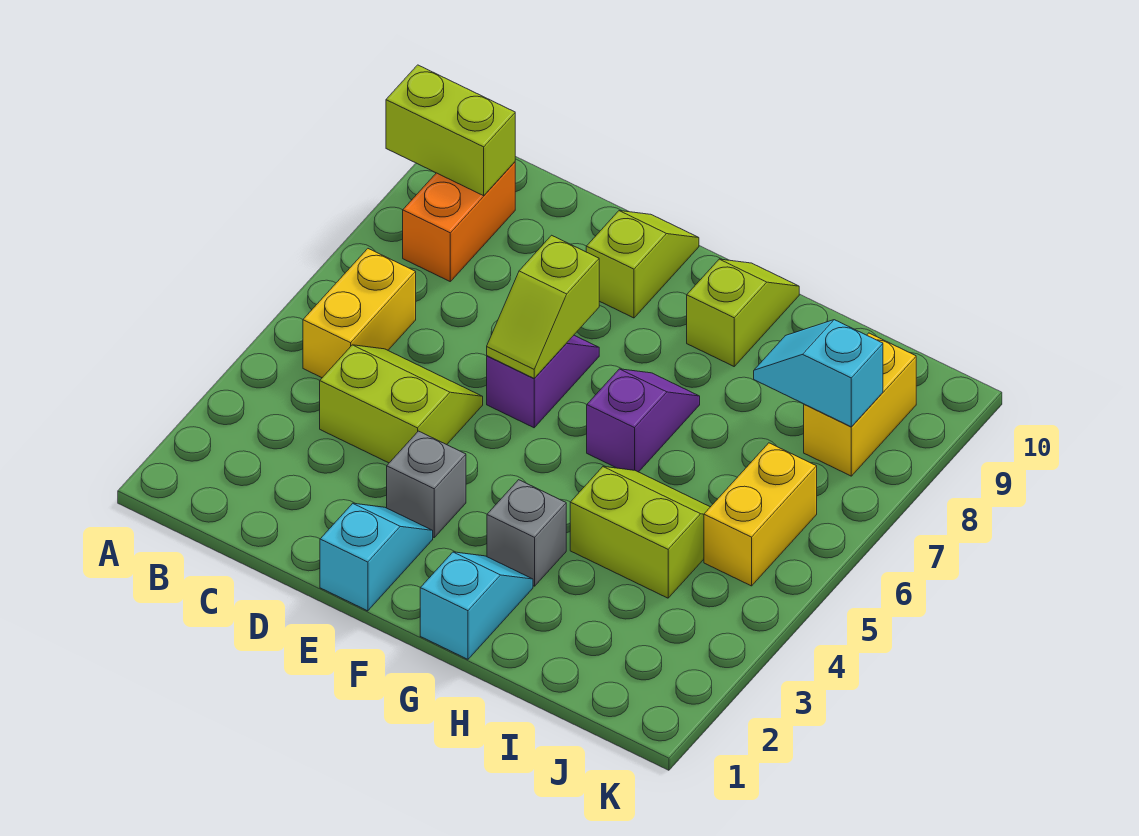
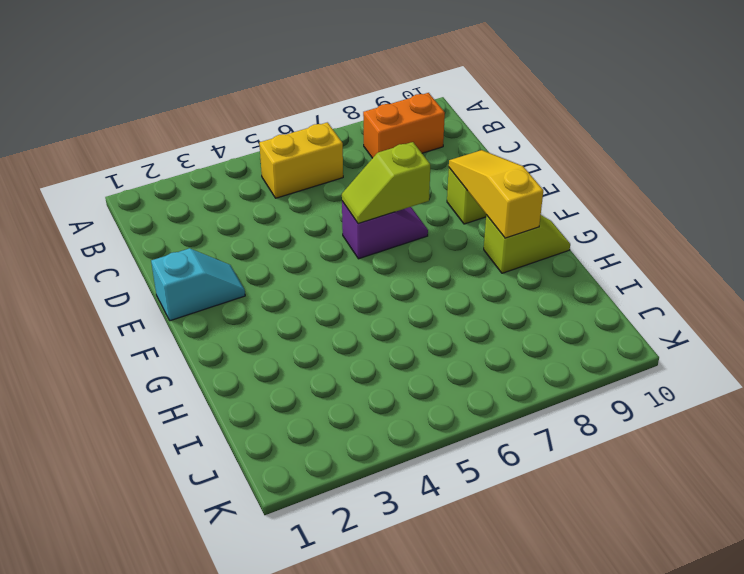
yellow 1x3 slope [449,150,543,238] -> none
none -> lime 2x2 slope [320,345,483,463]
none -> grey 1x1 brick [387,431,466,537]
none -> cyan 1x2 slope [420,552,533,659]

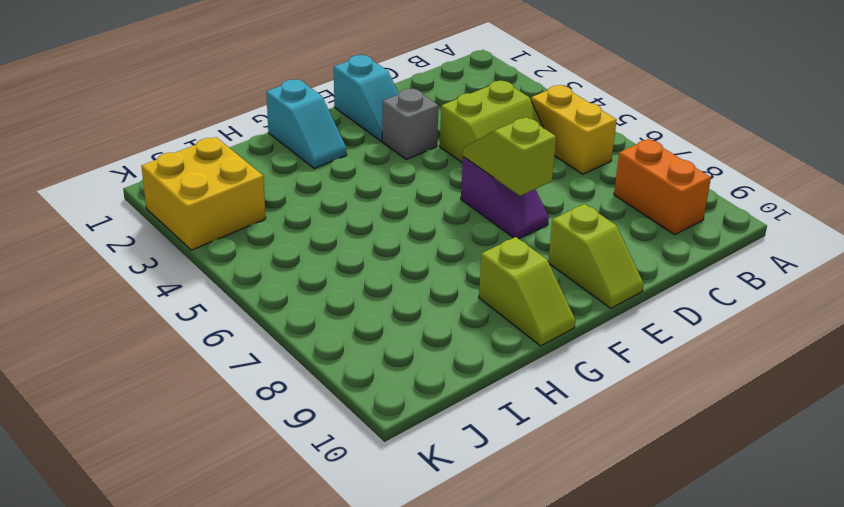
yellow 2x2 brick [142,137,266,250] -> none
none -> grey 1x1 brick [487,480,566,586]
none -> purple 1x2 slope [587,369,700,472]
none -> lime 2x2 slope [570,467,710,598]

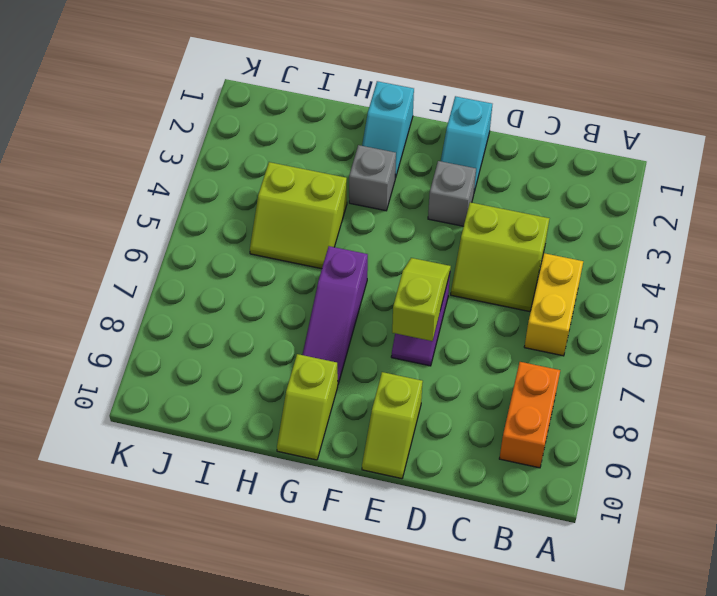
purple 1x3 slope [302,246,368,384] -> purple 1x2 slope [587,369,700,472]
none -> yellow 1x2 brick [704,443,817,586]
none -> yellow 1x2 brick [804,333,916,476]
none -> lime 1x2 brick [386,65,515,196]

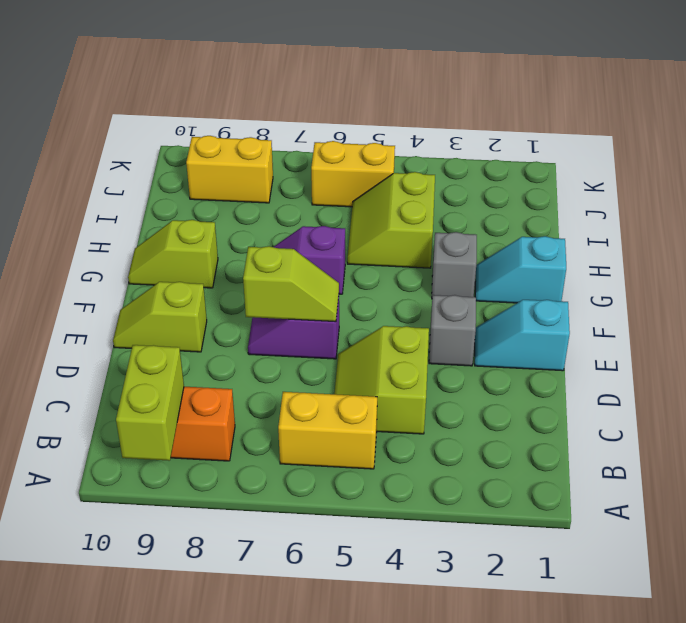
none -> cyan 1x2 slope [754,320,883,427]

